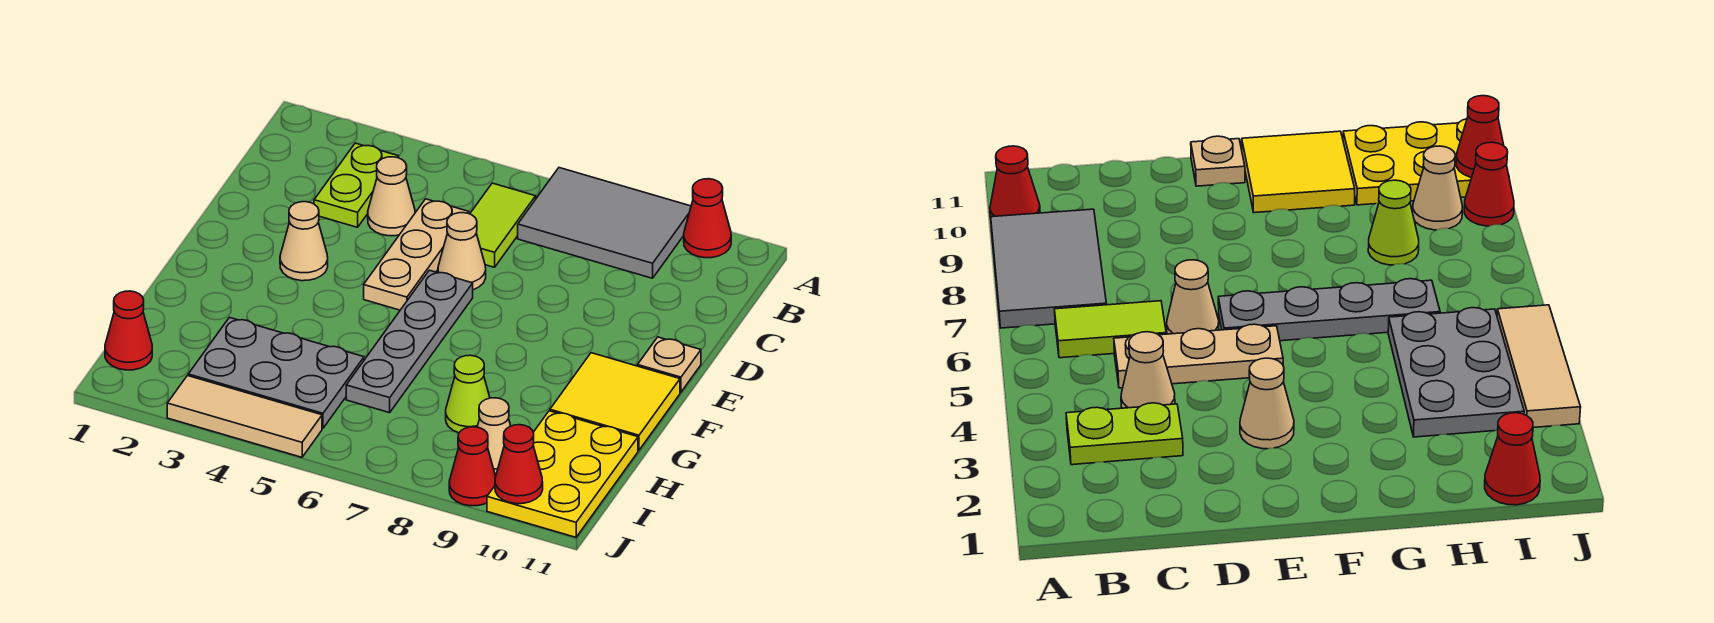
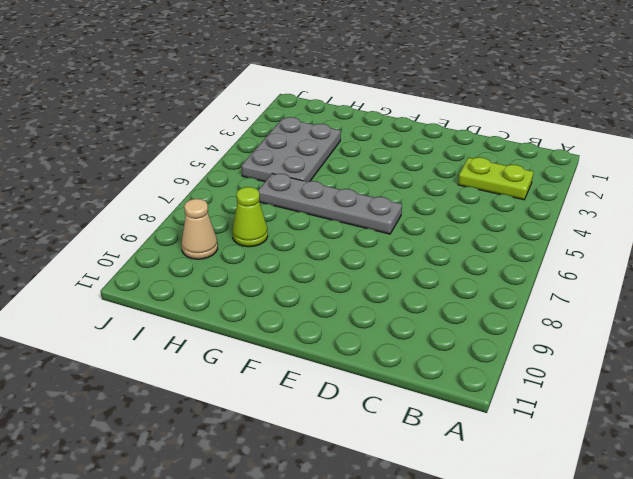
none -> grey 2x3 tile [518,168,691,278]
none -> red 1x1 cone [684,179,731,258]
none -> lime 1x2 tile [470,183,536,267]

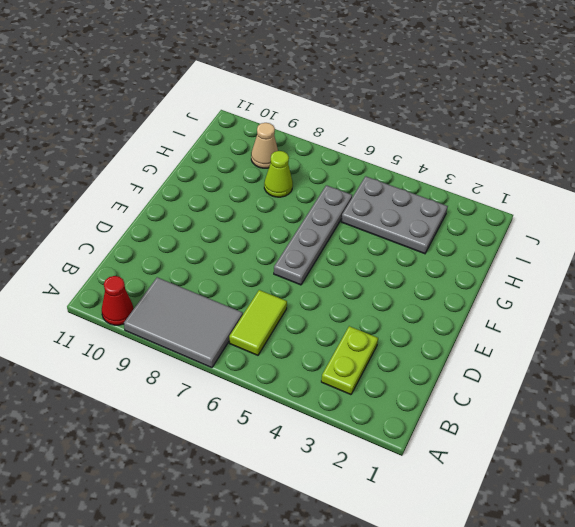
none -> tan 1x1 cone [368,157,415,236]
none -> tan 1x3 plate [364,199,469,310]
none -> tan 1x1 cone [438,213,486,290]

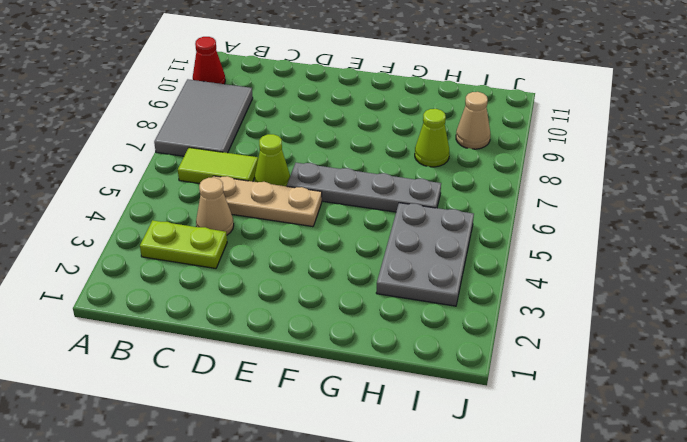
lime 1x1 cone [255,134,290,186] -> tan 1x1 cone [438,213,486,290]
none -> tan 1x1 cone [280,202,328,281]
none -> tan 1x1 plate [638,337,701,392]
none -> yellow 2x2 tile [550,353,680,450]

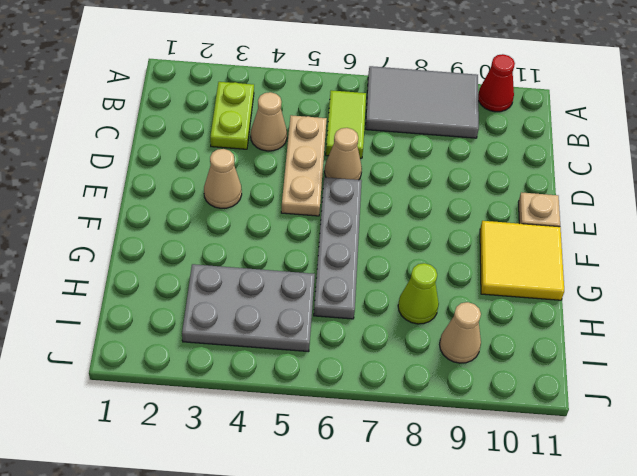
none -> yellow 2x3 plate [487,411,638,537]
none -> red 1x1 cone [105,291,152,370]
none -> tan 1x3 tile [167,376,322,457]

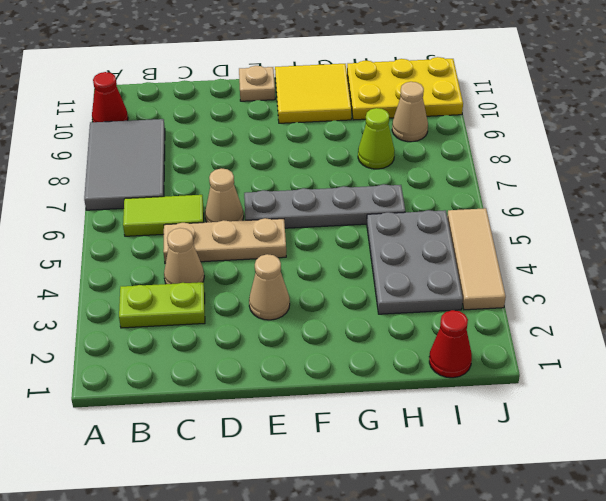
none -> red 1x1 cone [449,427,496,506]
none -> red 1x1 cone [495,425,543,504]

